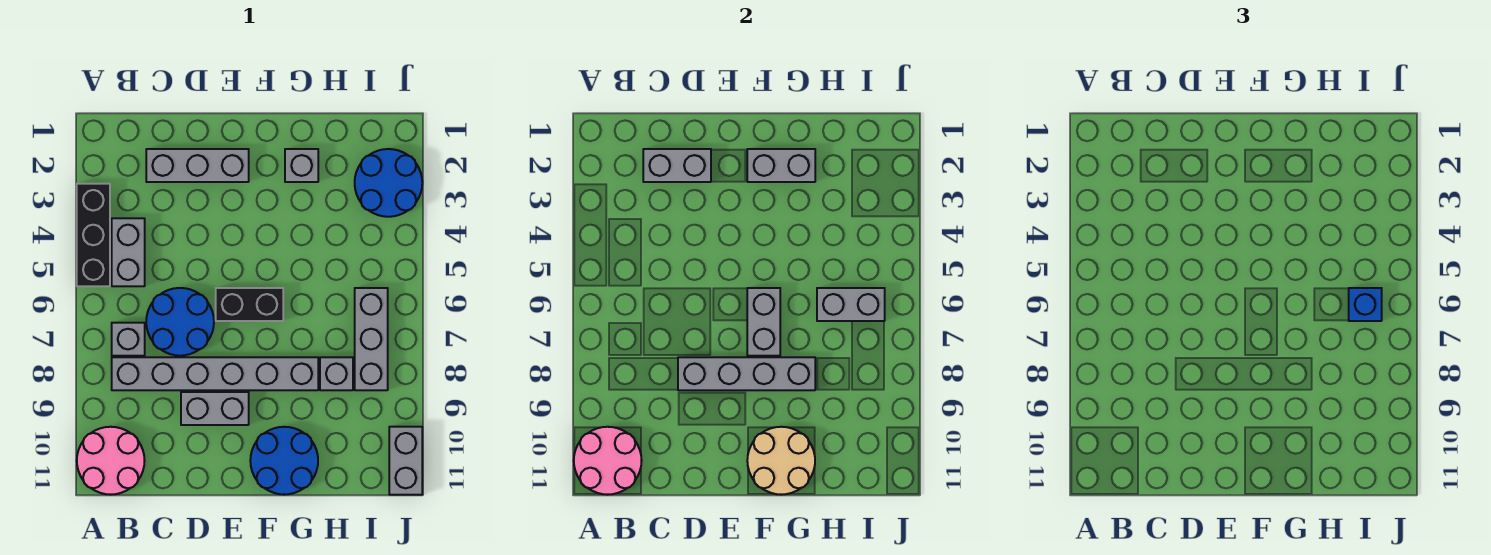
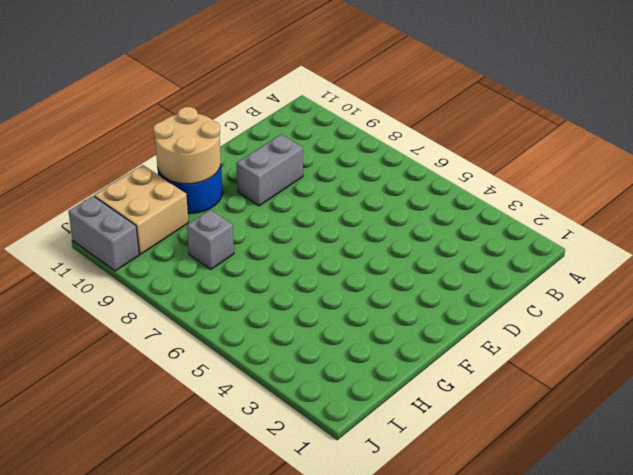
tan 2x2 brick [94,165,188,254] -> none
none -> black 1x3 brick [77,184,110,286]
none -> pink 2x2 round brick [77,427,145,495]
none -> grey 1x2 brick [112,218,145,286]

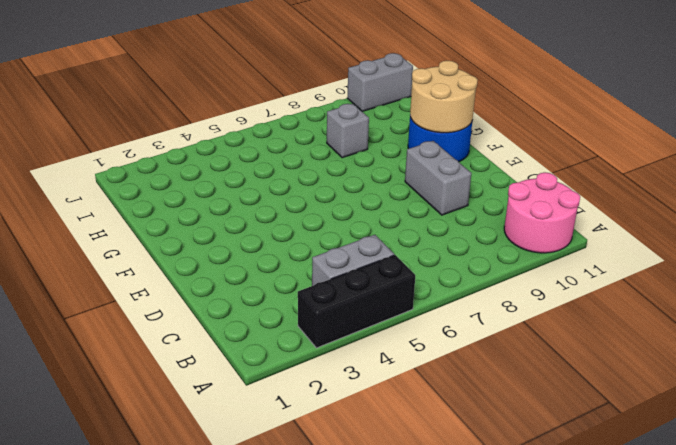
none -> grey 1x1 brick [112,323,145,356]
none -> grey 1x6 brick [112,357,318,390]
none -> grey 1x3 brick [146,149,249,182]

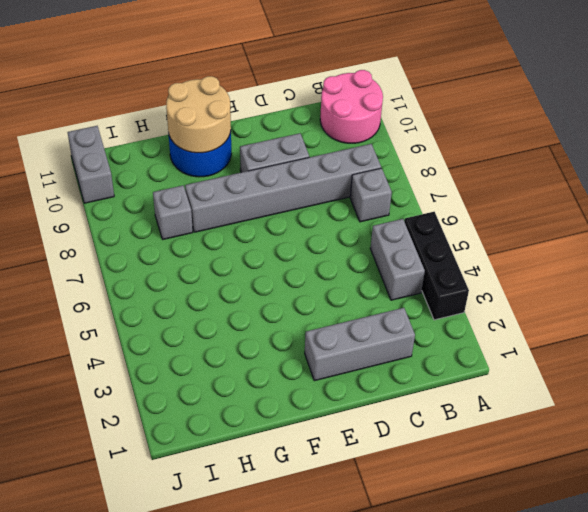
none -> blue 2x2 round brick [146,288,214,356]
none -> black 1x2 brick [216,288,283,321]
none -> grey 1x1 brick [285,149,318,182]

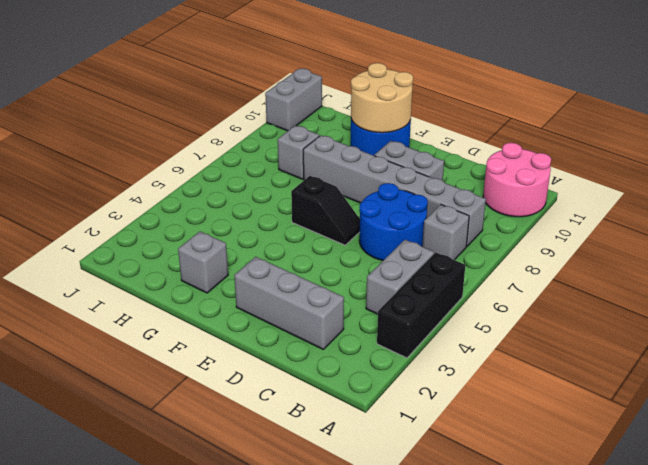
black 1x2 slope [291,176,360,245] -> black 1x2 brick [216,288,283,321]
none -> blue 2x2 round brick [355,149,422,217]
none -> grey 1x3 brick [355,288,388,390]
none -> pink 2x2 round brick [574,427,642,495]

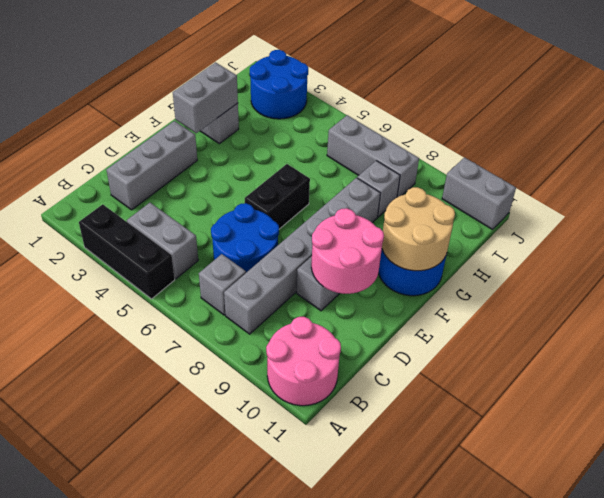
pink 2x2 round brick [311,208,384,294] -> pink 2x2 round brick moved to [574,427,642,495]
none -> grey 1x2 brick [643,149,711,182]
none -> grey 1x4 brick [678,357,815,390]
none -> grey 1x2 brick [747,288,780,356]

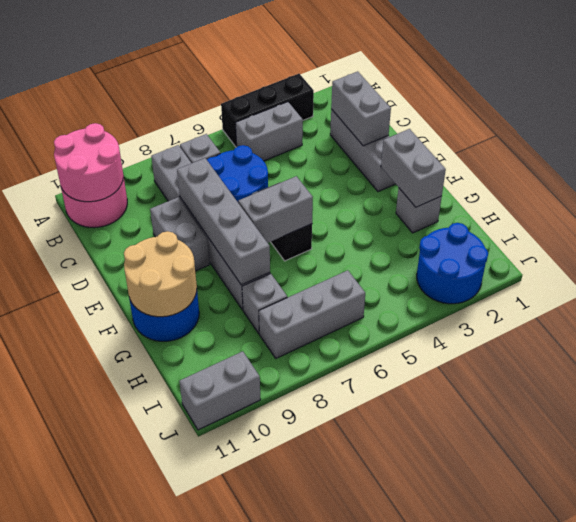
none -> grey 1x2 brick [817,288,885,321]
none -> blue 1x1 brick [1349,288,1382,321]

